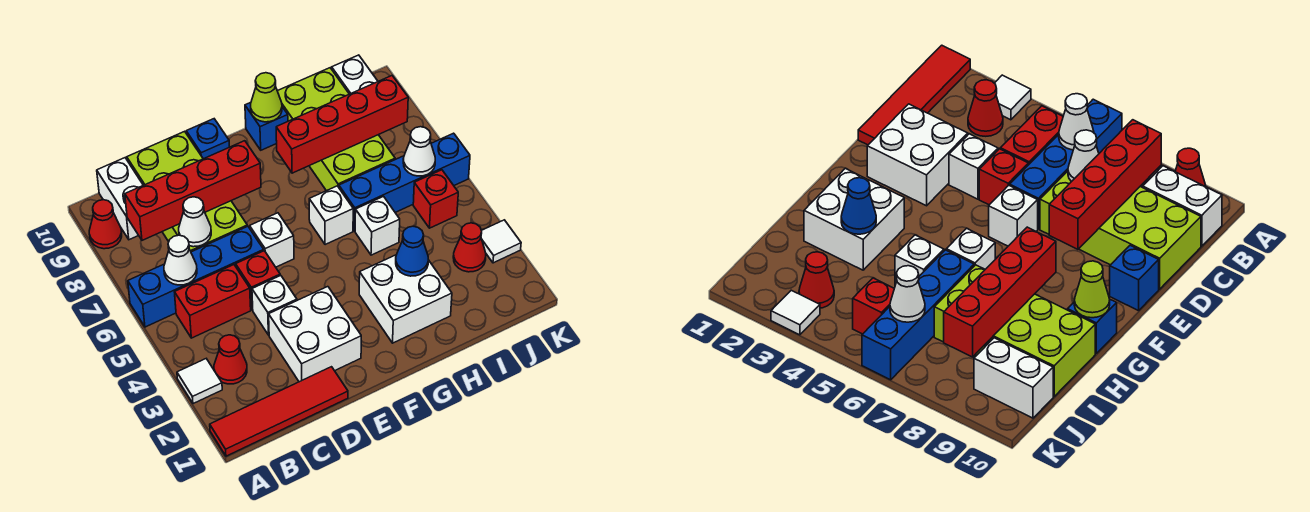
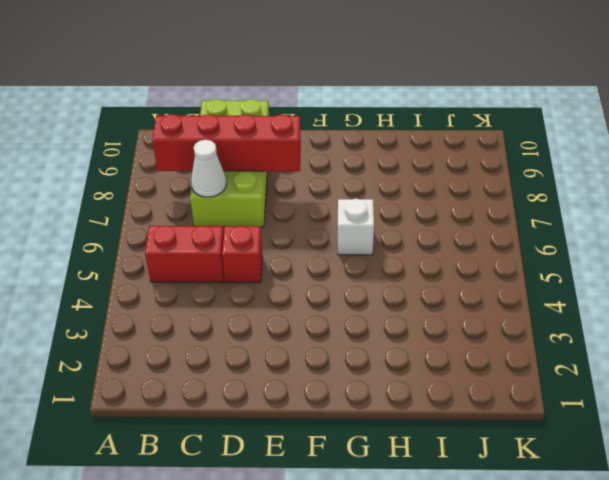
none -> red 1x4 tile [210,367,348,456]
none -> white 1x1 tile [177,359,222,404]
none -> blue 1x4 brick [128,226,264,327]
none -> red 1x1 cone [89,200,122,249]

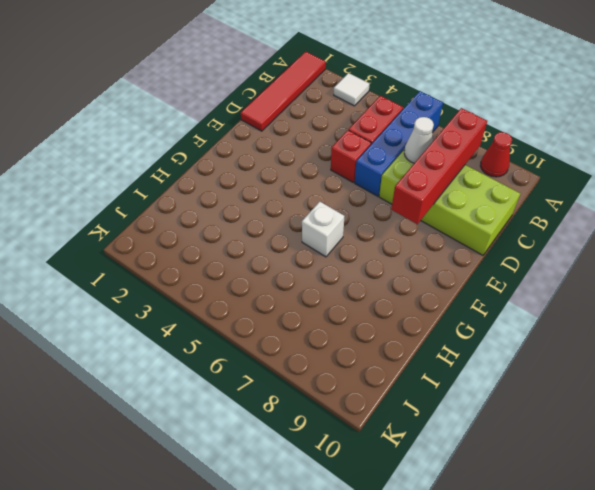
none -> red 1x1 cone [214,335,247,384]
none -> white 1x2 brick [97,158,143,240]
none -> white 2x2 brick [269,287,361,382]
none -> white 1x1 brick [252,275,297,335]

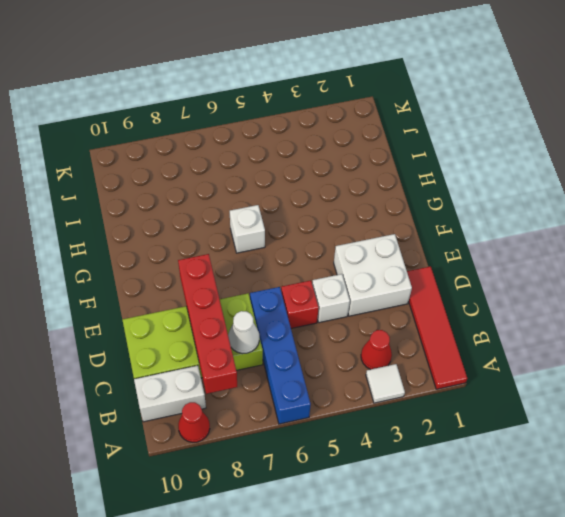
none -> red 1x2 brick [175,265,251,338]
none -> white 1x1 brick [250,213,294,267]
none -> blue 1x1 brick [186,119,229,159]
none -> white 2x2 brick [359,255,452,343]

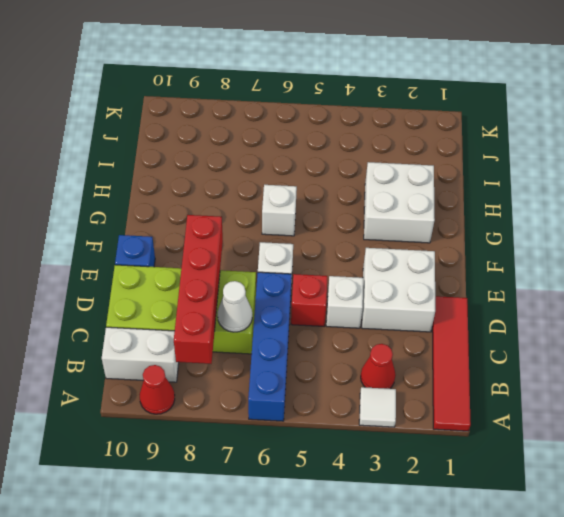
none -> red 1x2 brick [175,265,251,338]
none -> blue 1x1 brick [245,102,288,150]
none -> white 1x1 brick [355,196,400,255]
none -> blue 1x4 brick [339,133,470,231]

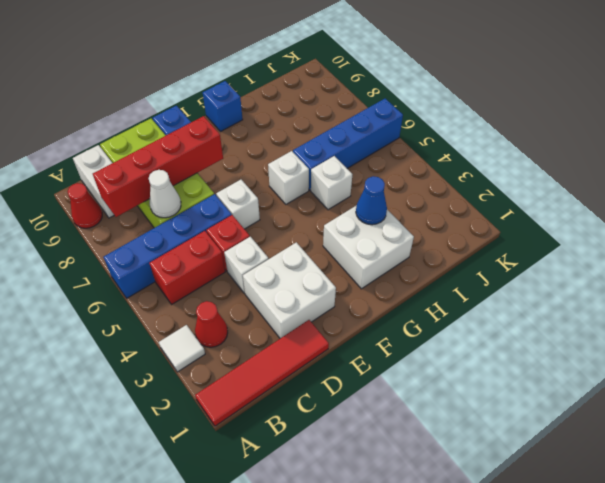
none -> lime 2x4 brick [278,68,395,191]
none -> red 1x1 cone [453,223,486,272]
none -> red 1x1 brick [413,170,458,228]
none -> white 1x2 brick [332,55,378,94]

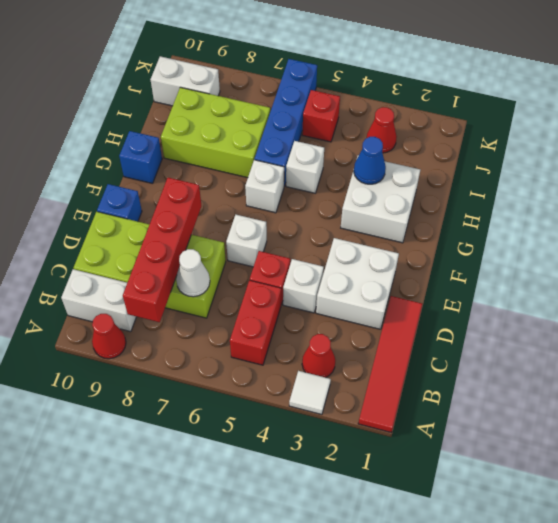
lime 2x3 brick [161,87,270,178] -> lime 2x4 brick [278,68,395,191]
none -> blue 1x4 brick [128,226,264,327]
none -> white 1x1 tile [481,220,521,263]
none -> white 1x1 cone [164,235,197,285]
none -> red 1x4 brick [276,76,408,173]

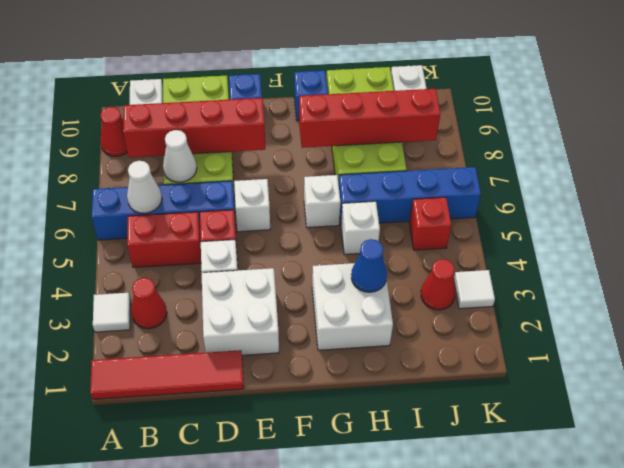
none -> lime 1x1 cone [251,73,282,122]
none -> white 1x1 cone [403,127,435,176]

